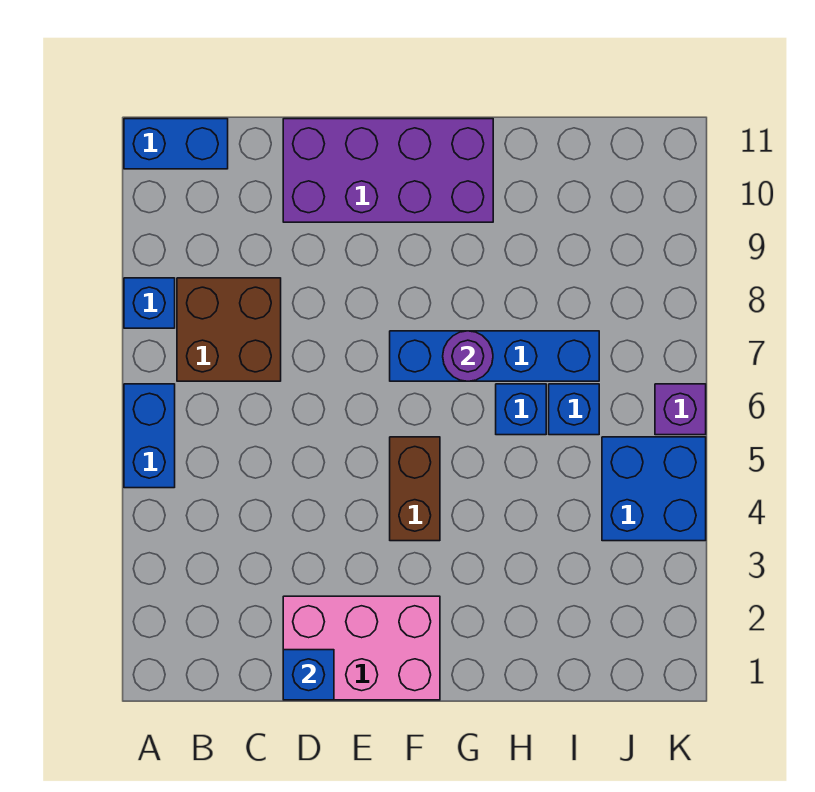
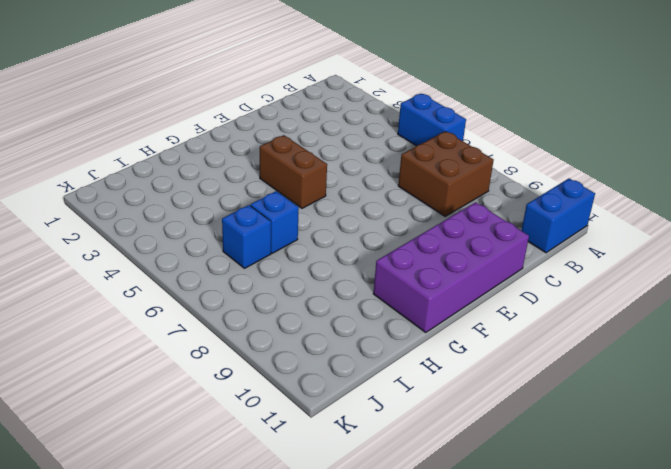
none -> blue 1x1 brick [124,278,175,328]
none -> pink 2x3 brick [283,596,440,700]
none -> blue 1x4 brick [390,331,599,381]

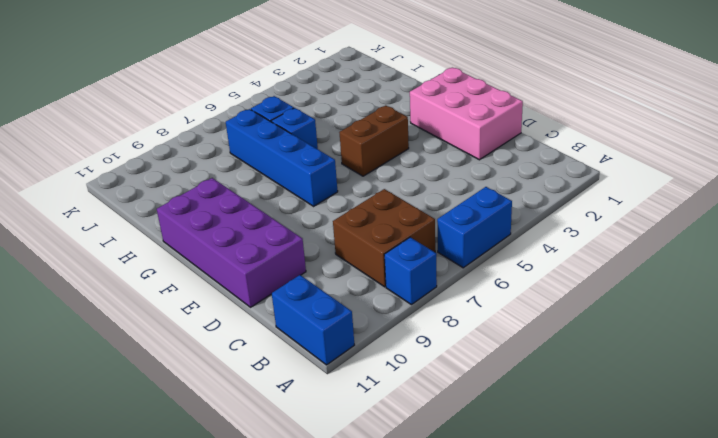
none -> blue 2x2 brick [602,437,706,541]
none -> purple 1x1 brick [655,384,706,435]
none -> blue 1x1 brick [283,650,334,700]

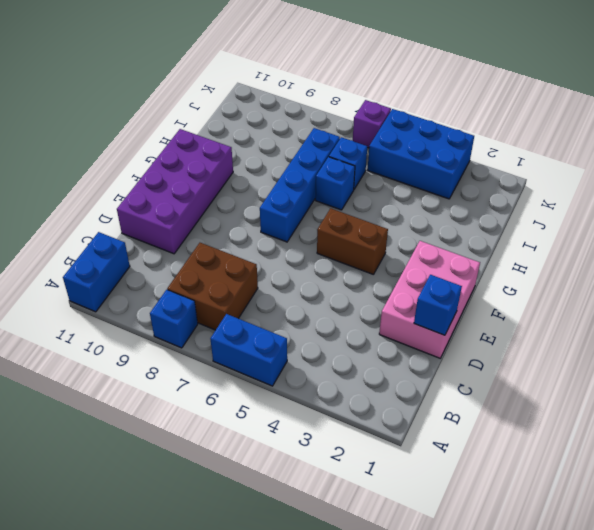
blue 2x3 brick [368,109,474,199] -> blue 2x2 brick [602,437,706,541]
none -> purple 1x1 round brick [443,331,493,381]

